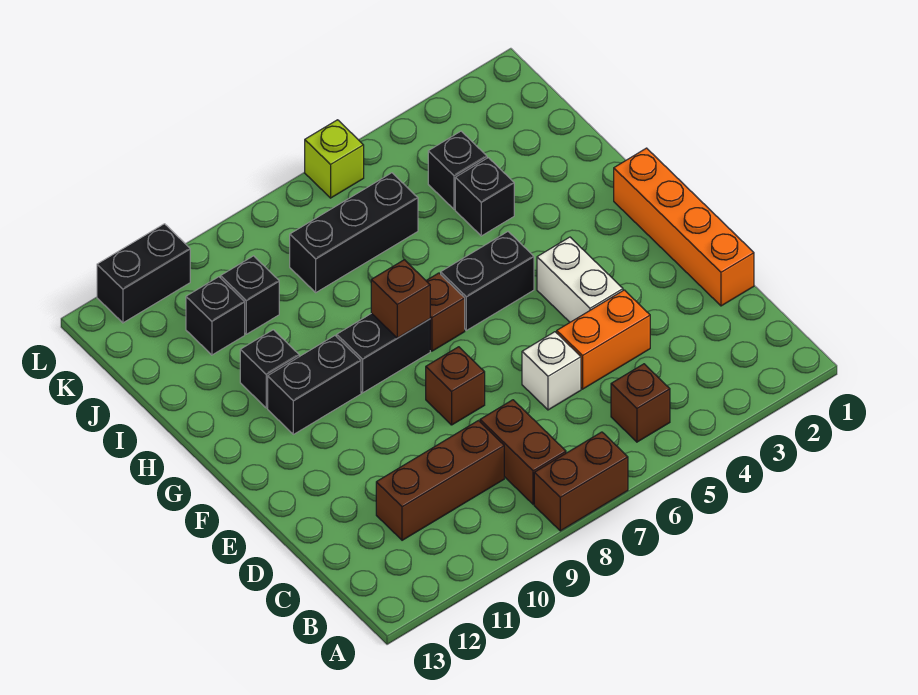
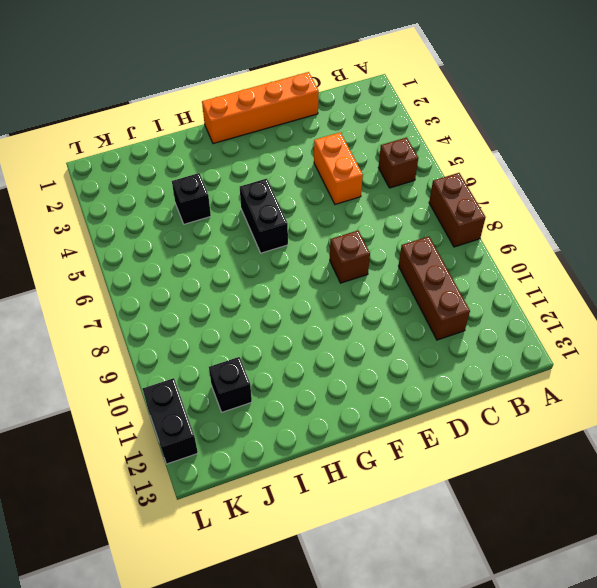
none -> brown 1x2 brick [480,400,566,505]
none -> white 1x1 brick [522,332,581,410]
none -> white 1x2 brick [537,237,623,322]

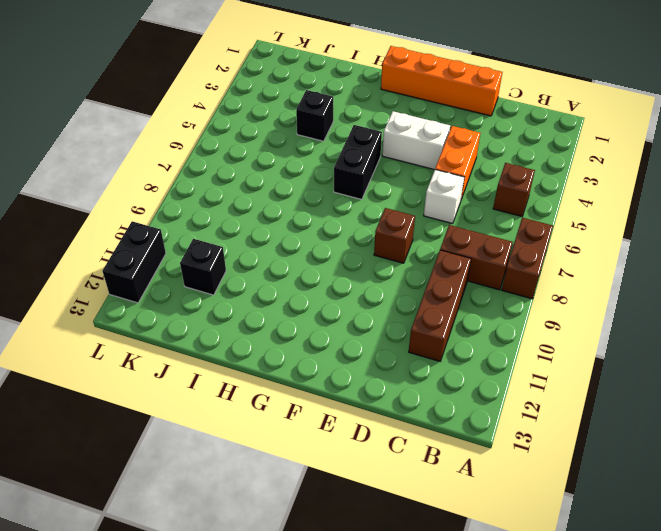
none -> brown 1x1 brick [426,273,465,351]
none -> black 1x2 brick [337,313,430,393]
none -> black 1x2 brick [268,336,361,434]

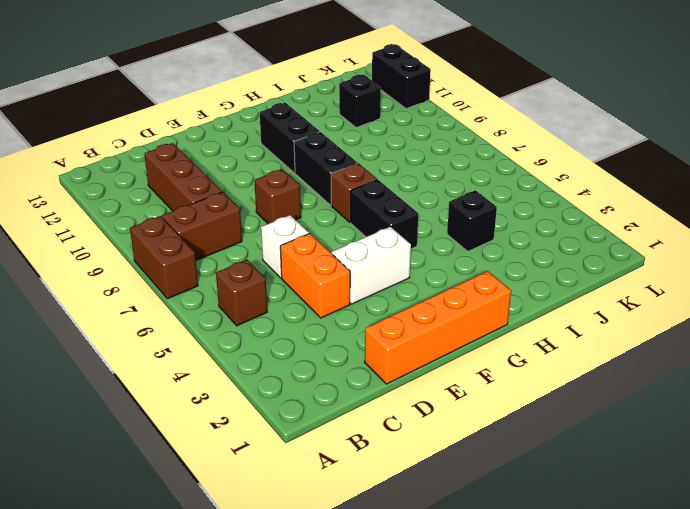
none -> black 1x1 brick [240,330,299,408]
none -> black 1x1 brick [428,131,487,209]
none -> black 1x3 brick [290,173,418,292]

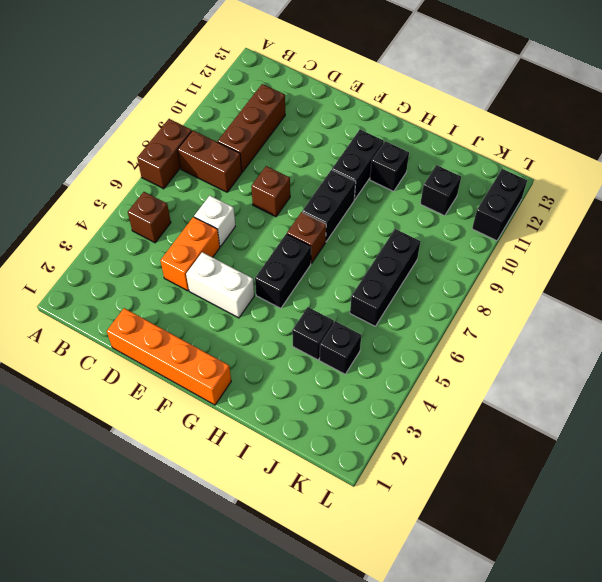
none -> black 1x1 brick [221,256,279,334]
none -> lime 1x1 brick [305,120,364,198]
none -> brown 1x1 brick [371,260,430,338]

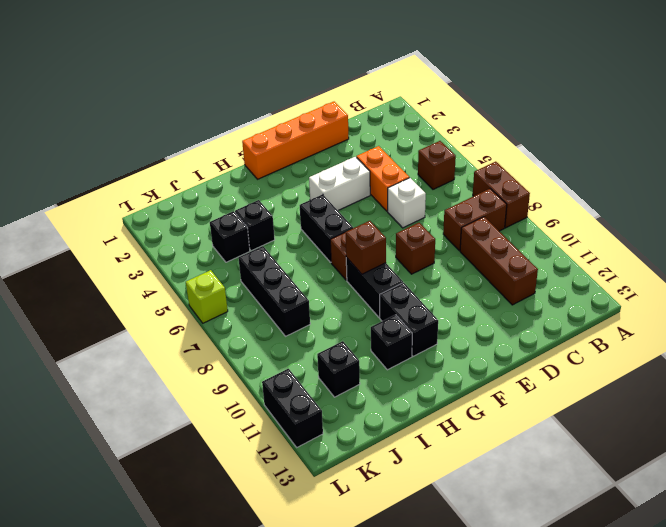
none -> black 1x1 brick [221,256,279,334]

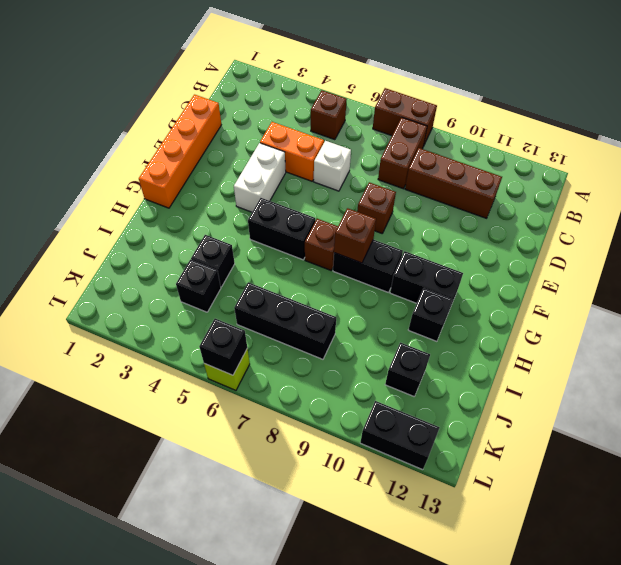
black 1x1 brick [199,319,247,375] -> black 1x1 brick moved to [221,256,279,334]

